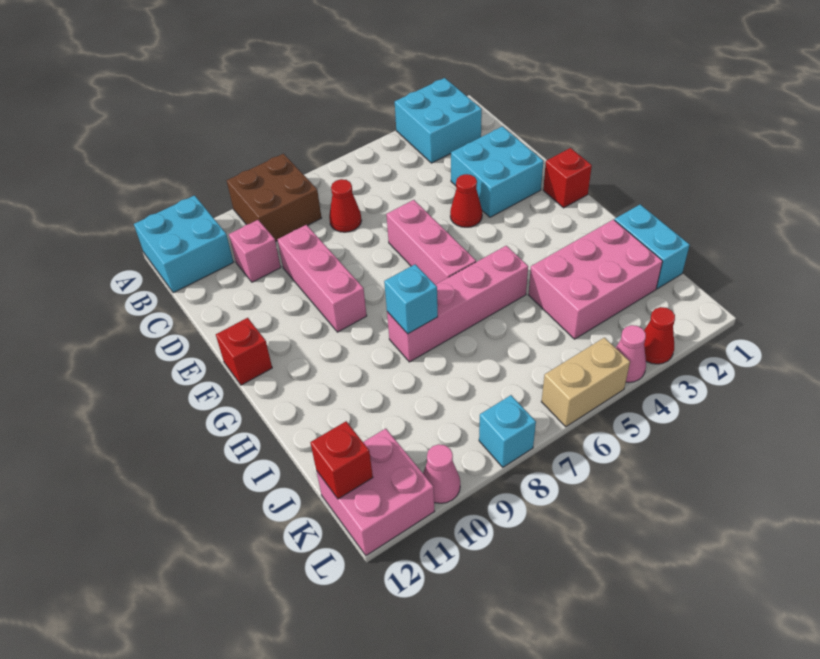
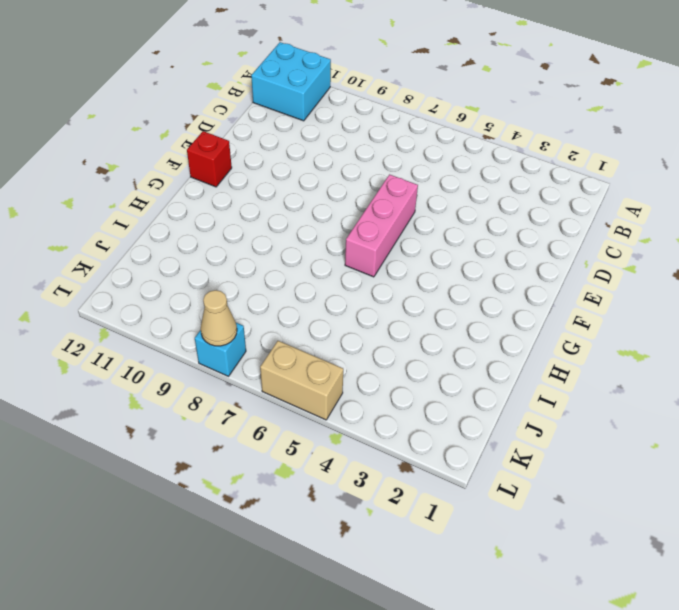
tan 1x1 cone [201,290,237,346] -> none
none -> cyan 2x2 brick [395,78,482,163]
none -> brown 2x2 brick [227,154,322,241]
none -> red 1x1 cone [329,179,362,232]

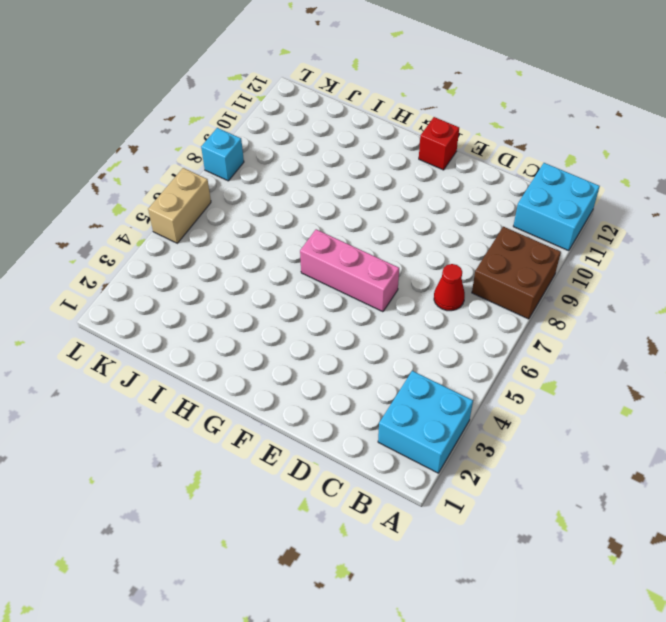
none -> pink 1x1 brick [229,220,281,282]
none -> cyan 2x2 brick [451,126,543,217]
none -> pink 1x3 brick [277,225,367,332]

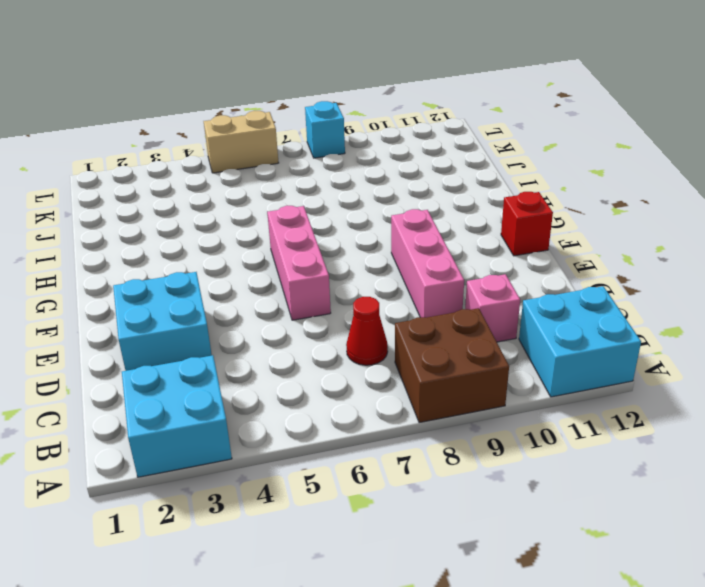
none -> red 1x1 cone [450,174,482,227]
none -> red 1x1 brick [543,148,592,208]
none -> pink 1x4 brick [387,246,528,362]

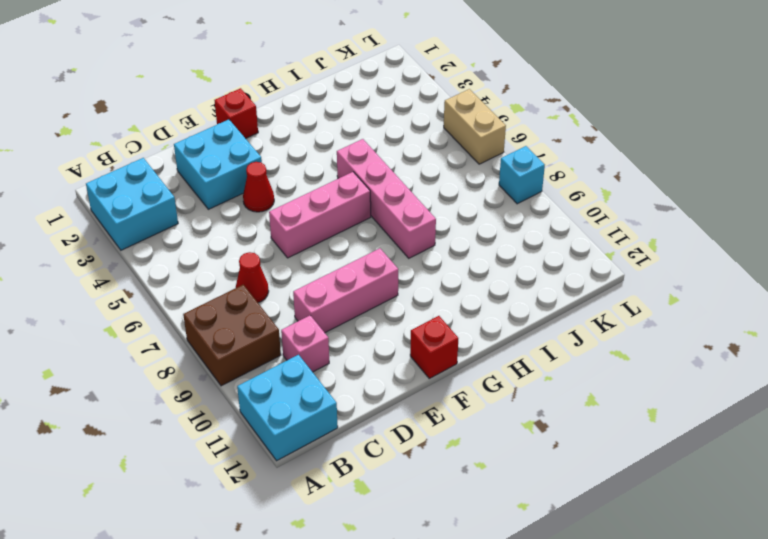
none -> cyan 1x2 brick [615,205,690,289]
none -> pink 2x3 brick [528,220,663,339]
none -> pink 2x2 brick [317,429,435,555]

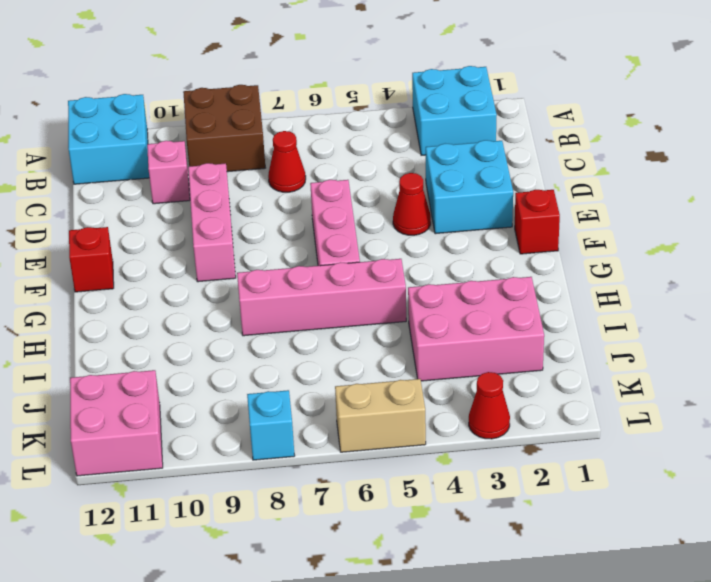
none -> cyan 1x2 brick [615,205,690,289]
none -> pink 1x1 cone [616,325,646,383]
none -> pink 1x1 cone [423,444,460,503]

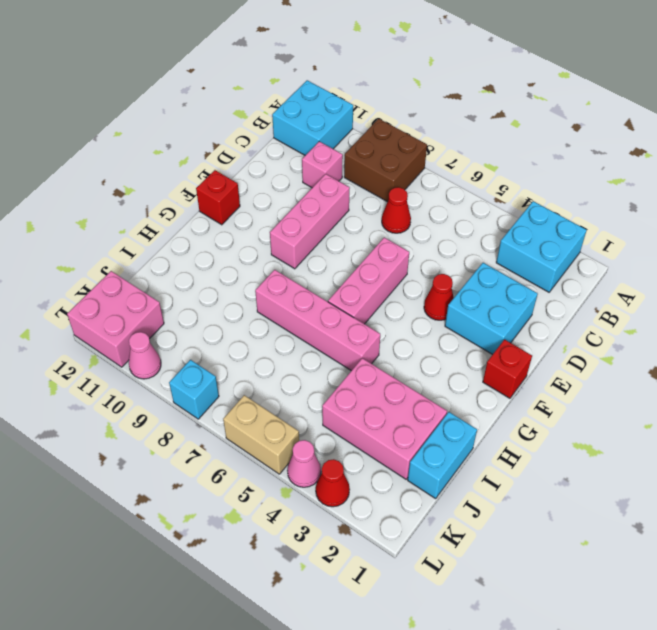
none -> cyan 1x1 brick [384,264,438,334]
none -> red 1x1 brick [310,421,373,499]

